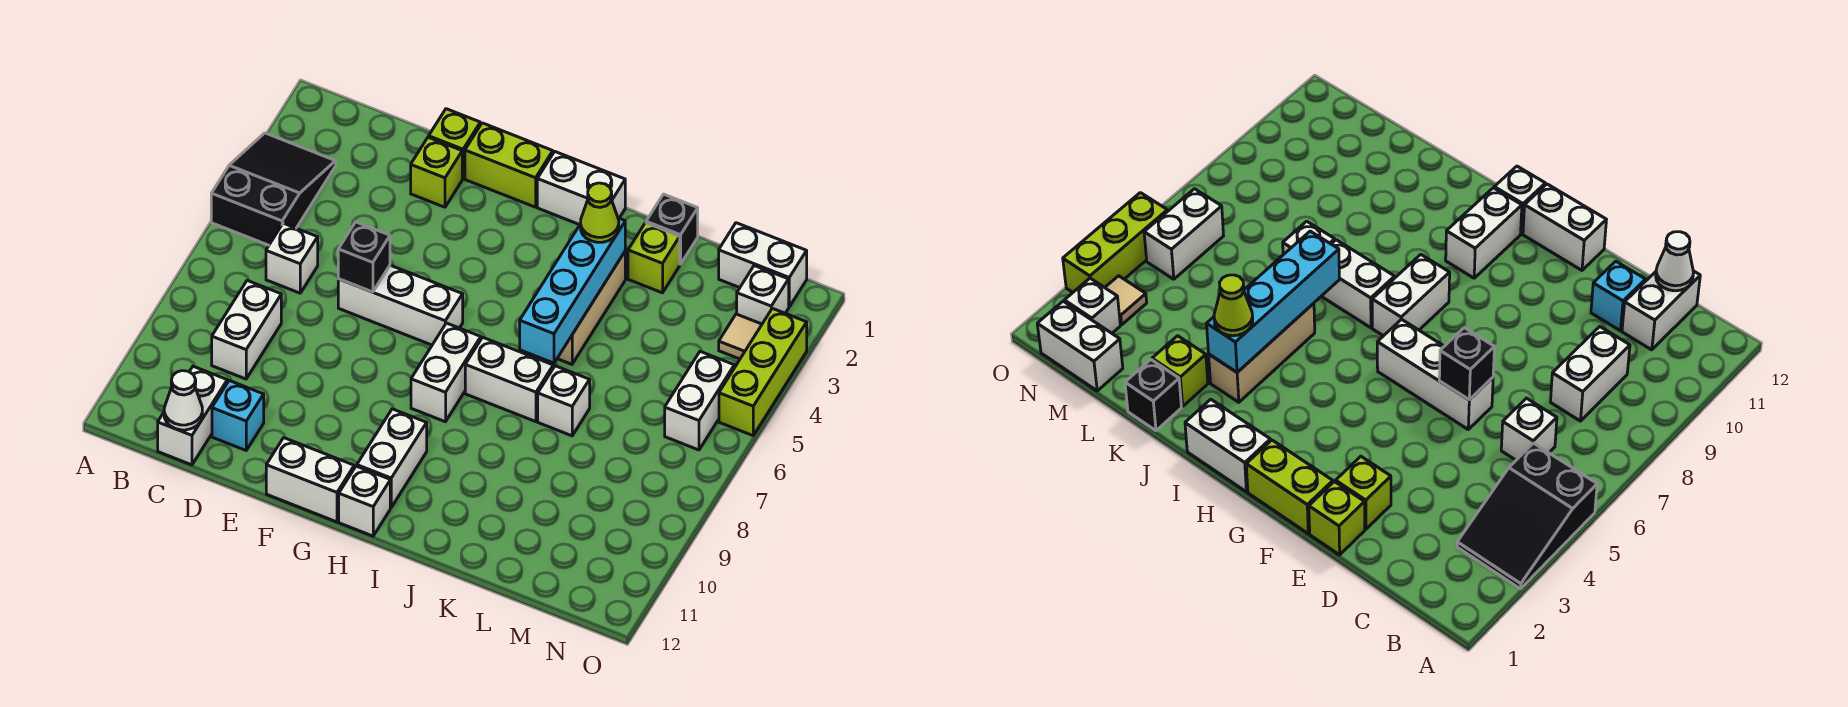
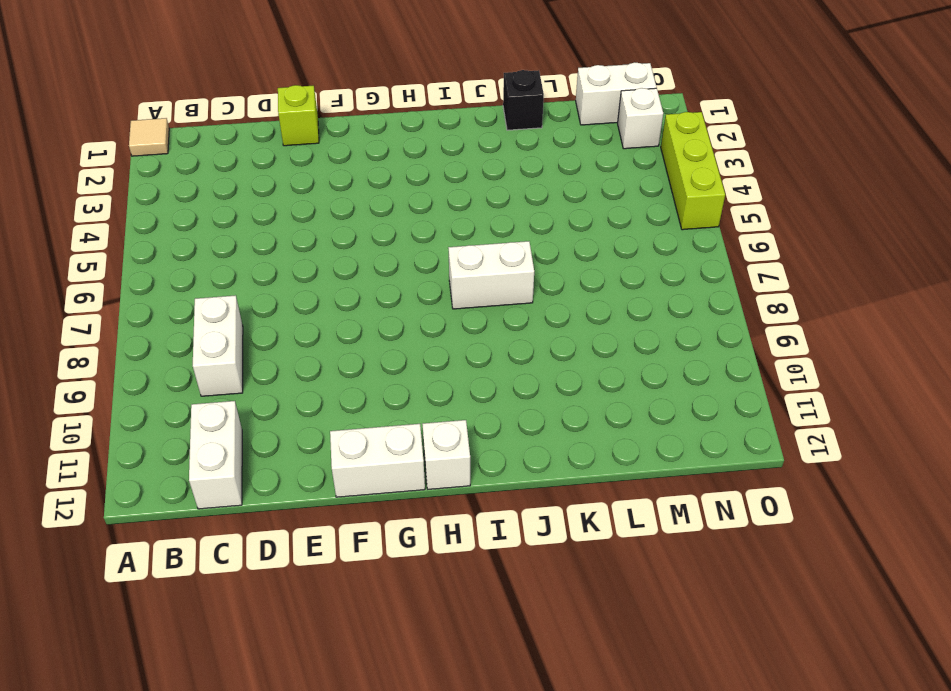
tan 1x1 tile [129,118,169,156] -> tan 1x1 tile moved to [719,314,762,359]
none -> black 2x3 slope [211,133,336,245]
none -> white 1x1 brick [266,223,318,293]
none -> cyan 1x1 brick [212,381,264,450]

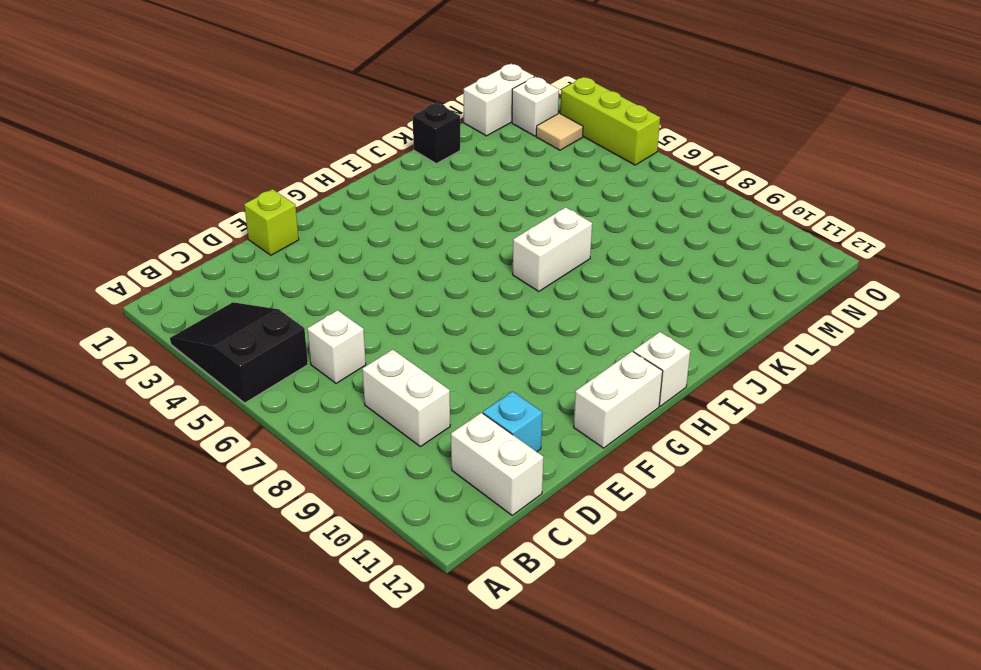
none -> lime 1x1 brick [411,137,462,207]
none -> white 1x3 brick [338,265,463,345]
none -> lime 1x2 brick [465,123,553,207]

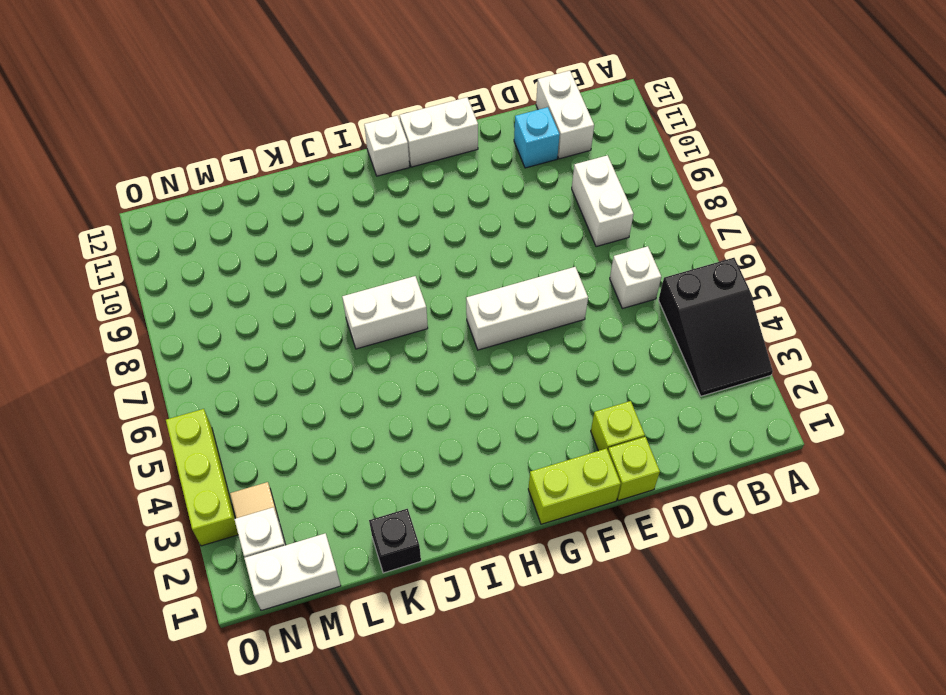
none -> white 1x2 brick [537,152,625,225]
none -> white 1x2 brick [411,323,481,422]
none -> white 1x2 brick [357,409,427,507]

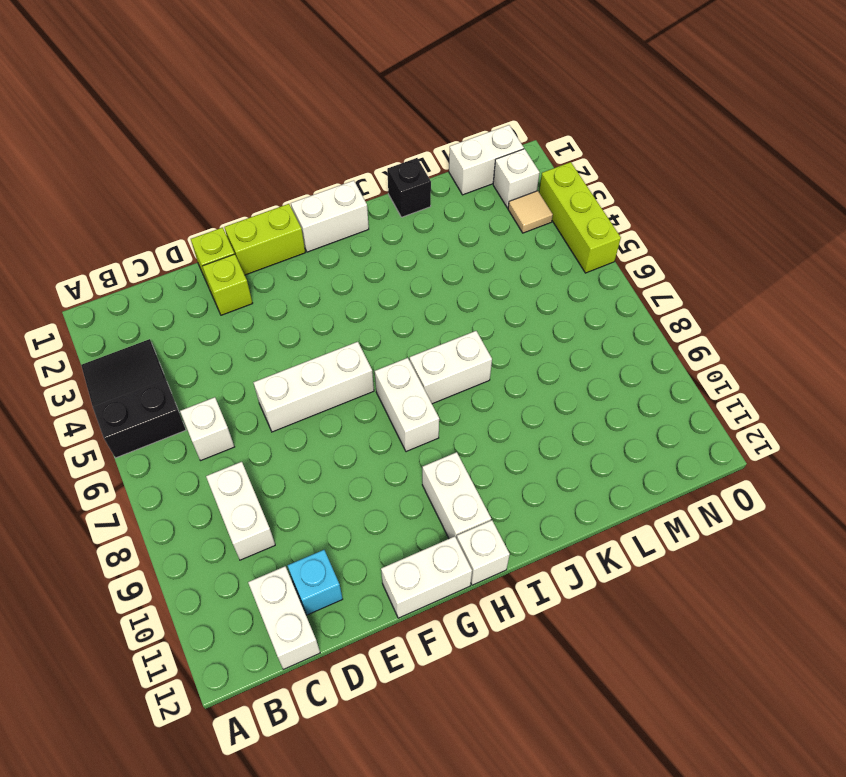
none -> tan 1x3 brick [557,252,625,364]
none -> lime 1x1 brick [628,223,680,293]
none -> white 1x1 brick [538,366,590,436]

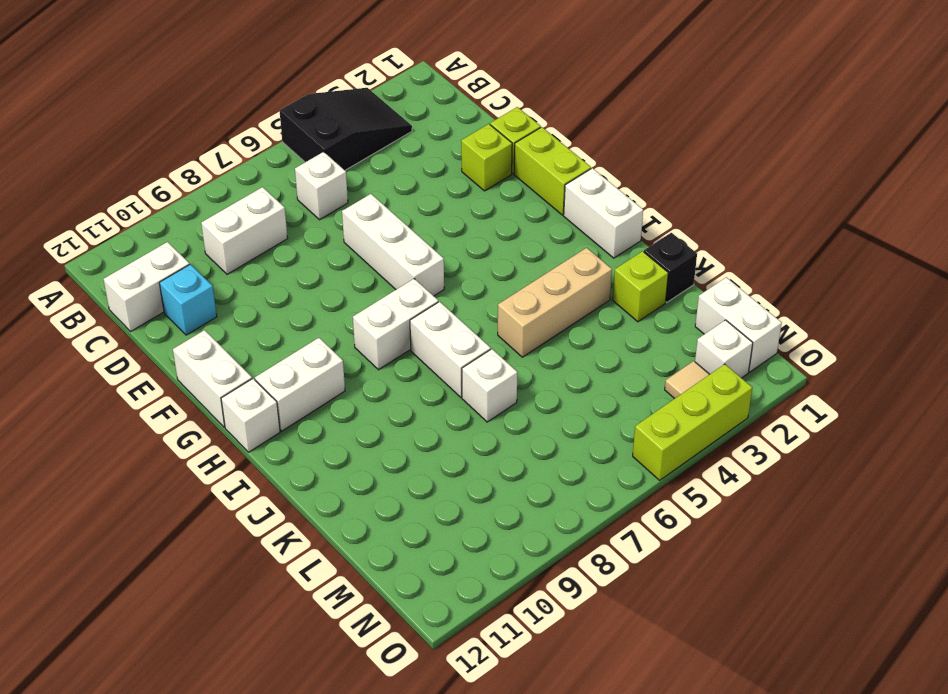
none -> white 1x2 brick [665,352,734,450]
none -> white 1x1 cone [164,371,202,430]
none -> black 1x1 brick [338,222,390,292]

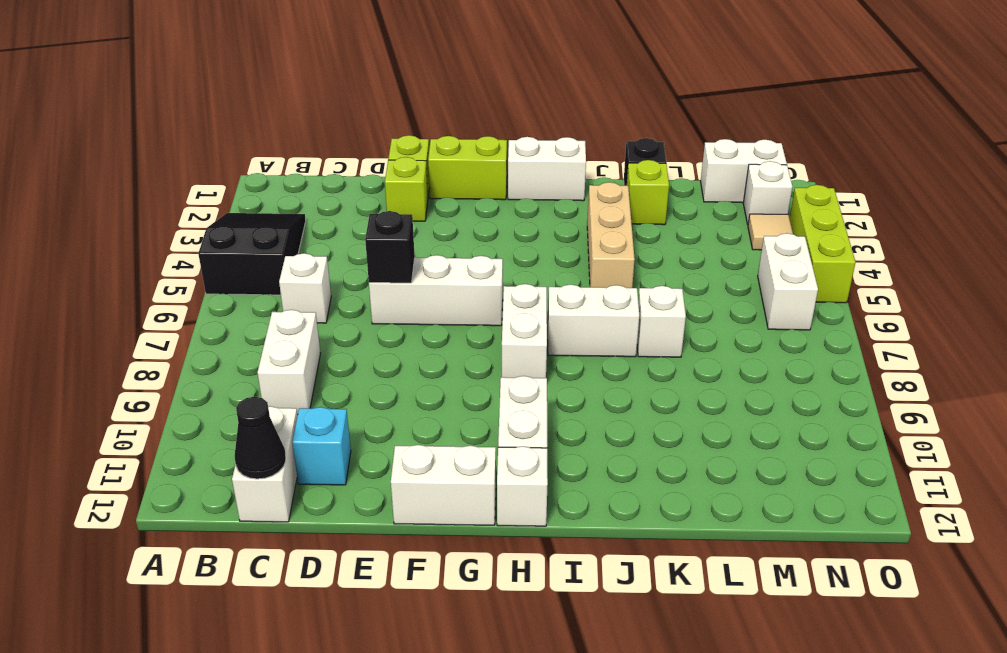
black 1x1 cone [235,397,286,479] -> white 1x1 cone [164,371,202,430]
none -> cyan 1x4 brick [520,218,625,363]
none -> lime 1x1 cone [581,183,619,242]

